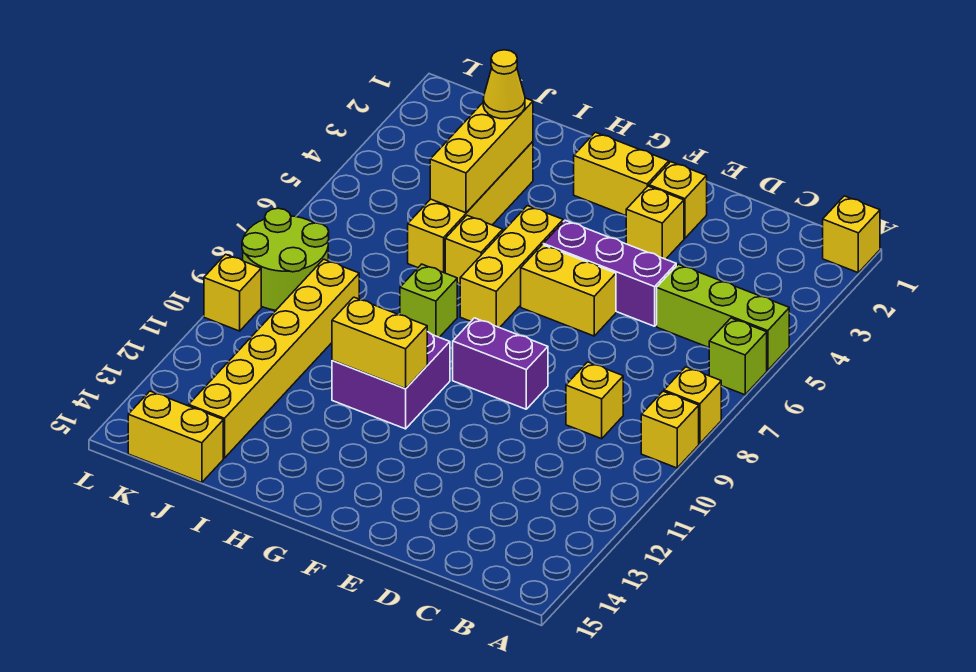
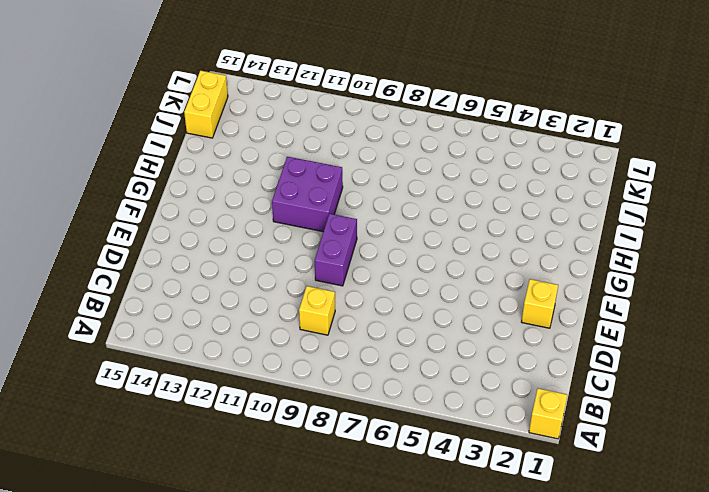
none -> lime 1x3 brick [657,264,789,370]
none -> lime 1x1 brick [709,318,767,395]
none -> yellow 1x1 brick [664,367,721,444]

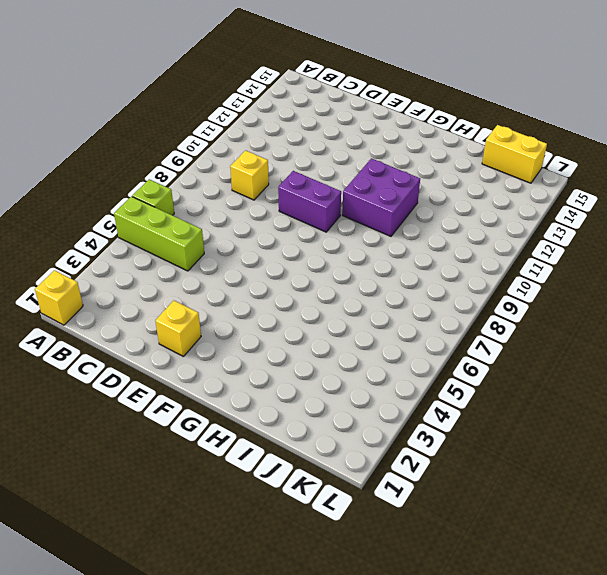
none -> yellow 1x1 brick [664,367,721,444]
none -> yellow 1x1 brick [641,391,699,468]
none -> purple 1x3 brick [543,220,676,326]

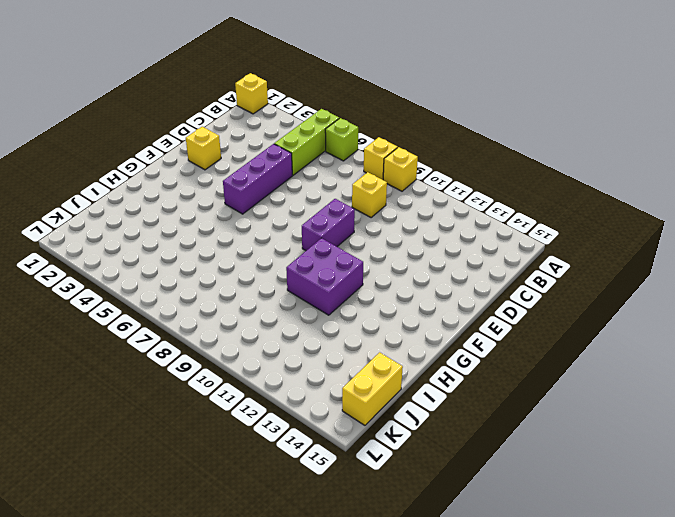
none -> yellow 1x1 brick [626,186,684,259]
none -> yellow 1x2 brick [521,245,616,336]
none -> yellow 1x2 brick [574,132,669,215]

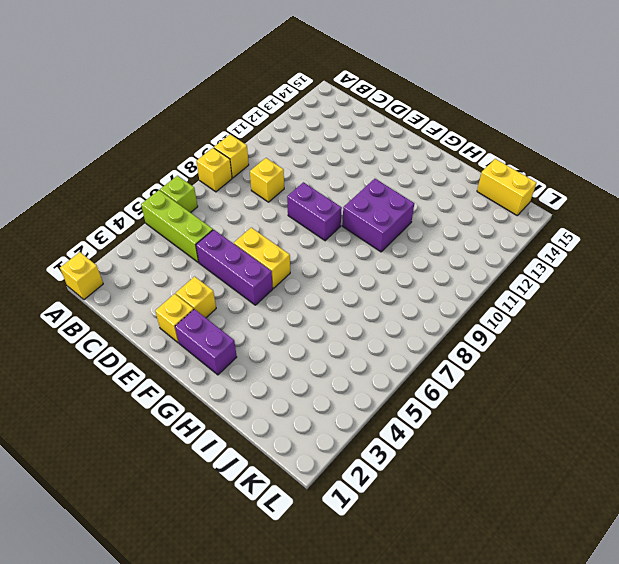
purple 1x2 brick [175,309,237,375] -> yellow 1x2 brick [574,132,669,215]
none -> yellow 1x3 brick [460,206,563,328]
none -> yellow 1x1 brick [445,215,503,284]
none -> lime 1x1 brick [400,264,457,337]

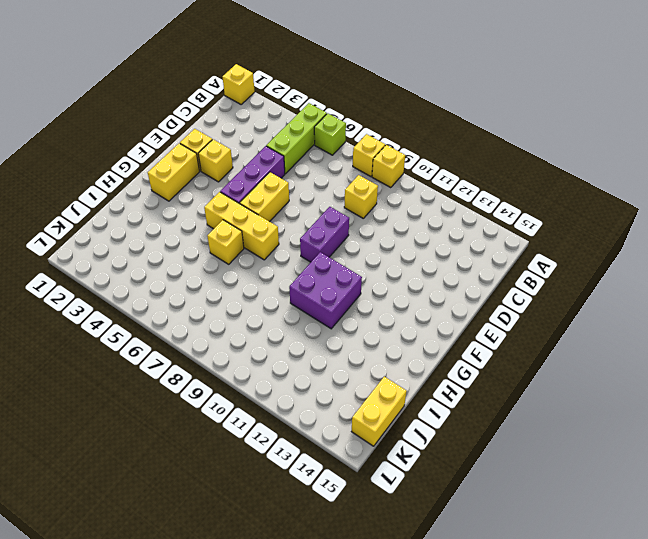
none -> lime 1x1 brick [400,264,457,337]
none -> yellow 1x4 brick [408,141,533,273]
none -> yellow 1x6 brick [189,259,359,458]

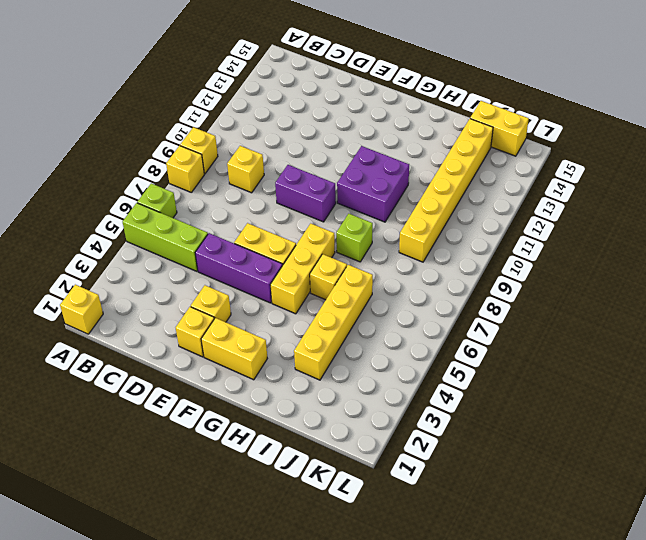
none -> lime 2x2 round brick [242,208,329,310]
none -> yellow 1x1 brick [204,254,261,331]
none -> yellow 1x2 brick [332,297,427,389]

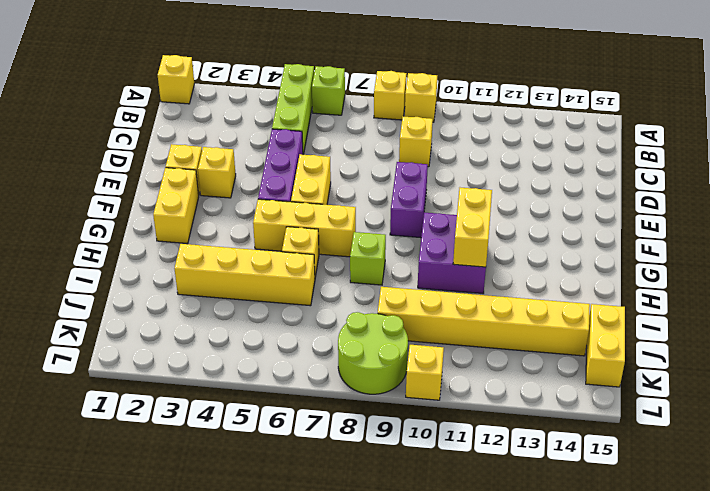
none -> yellow 1x3 brick [430,98,533,213]
none -> yellow 1x1 cone [483,50,525,119]

